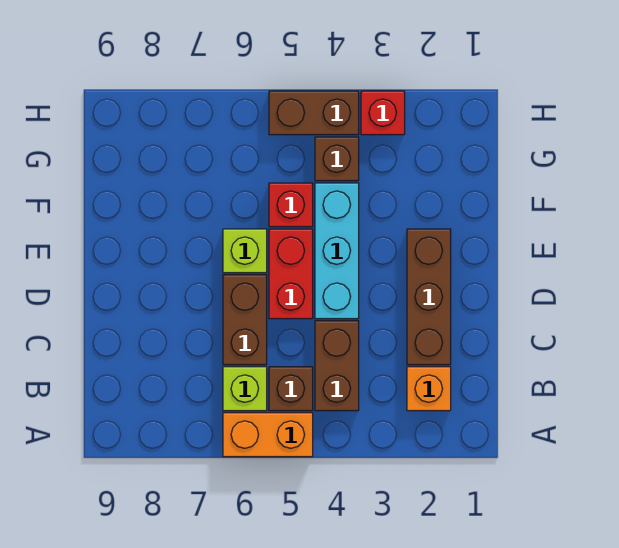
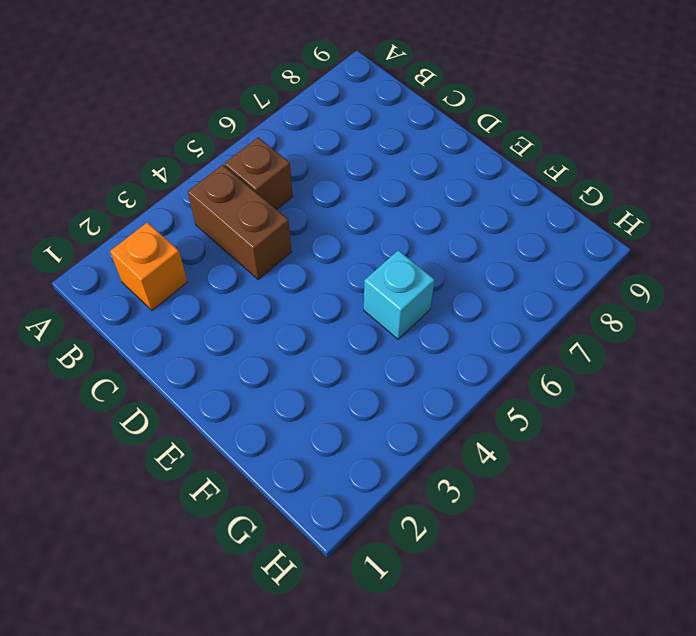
cyan 1x1 brick [364,250,435,339] -> red 1x1 brick [269,183,313,227]
none -> orange 1x2 brick [223,413,313,457]
none -> lime 1x1 brick [223,367,267,411]
none -> brown 1x3 brick [407,229,451,365]

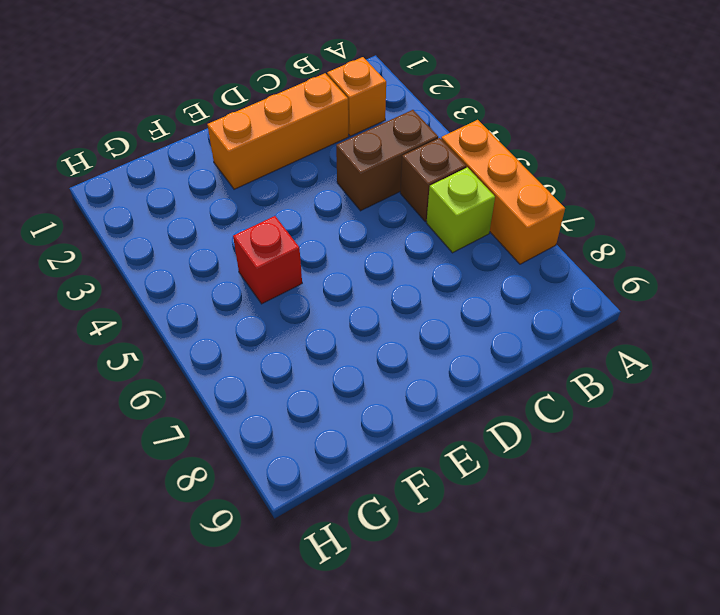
orange 1x3 brick [441,120,565,264] -> orange 1x2 brick [223,413,313,457]
orange 1x3 brick [207,73,349,189] -> brown 1x3 brick [407,229,451,365]
none -> brown 1x2 brick [223,275,267,365]
none -> cyan 1x3 brick [315,183,359,319]
none -> red 1x2 brick [269,229,313,319]

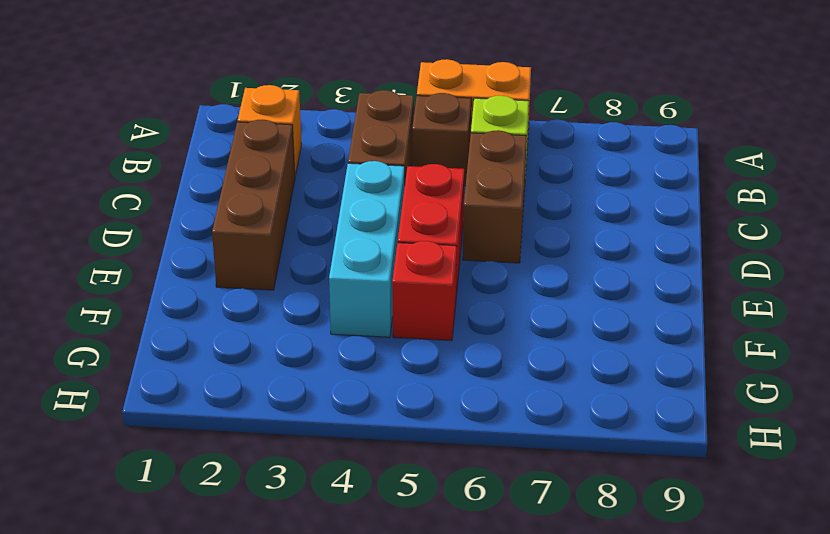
none -> lime 1x1 brick [223,229,267,273]
none -> brown 1x1 brick [315,137,359,181]
none -> red 1x1 brick [361,91,405,135]

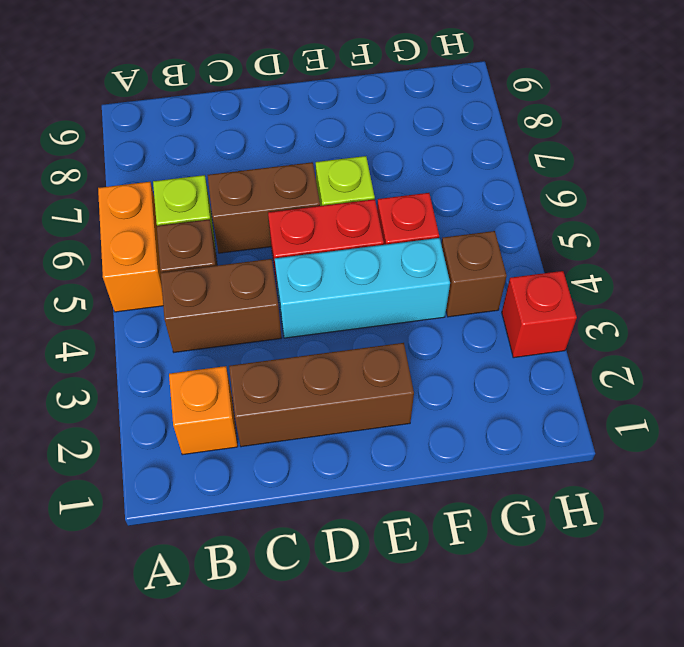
none -> brown 1x2 brick [269,91,359,135]

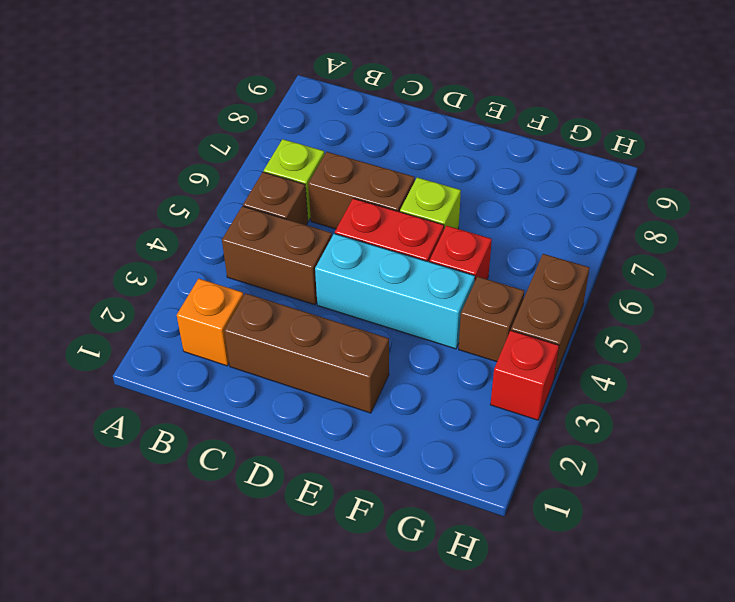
none -> orange 1x2 brick [223,413,313,457]

